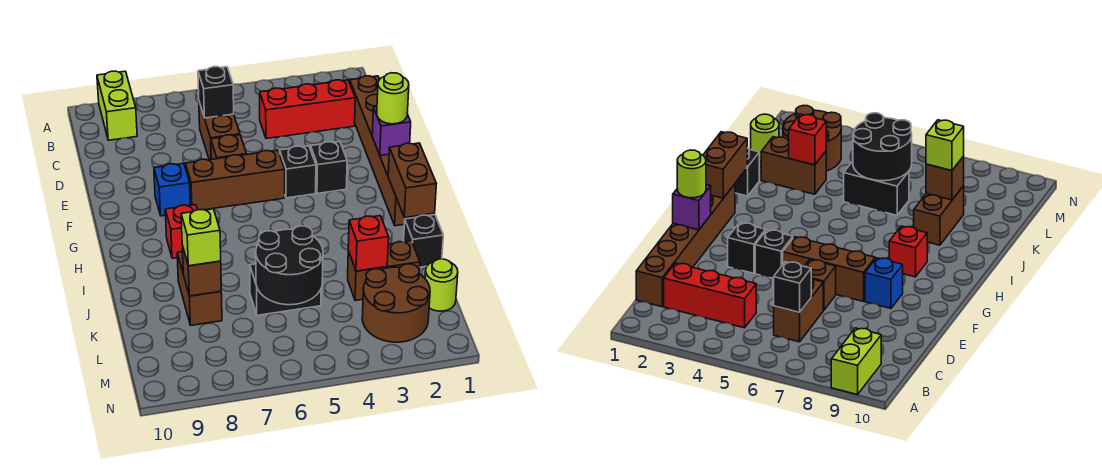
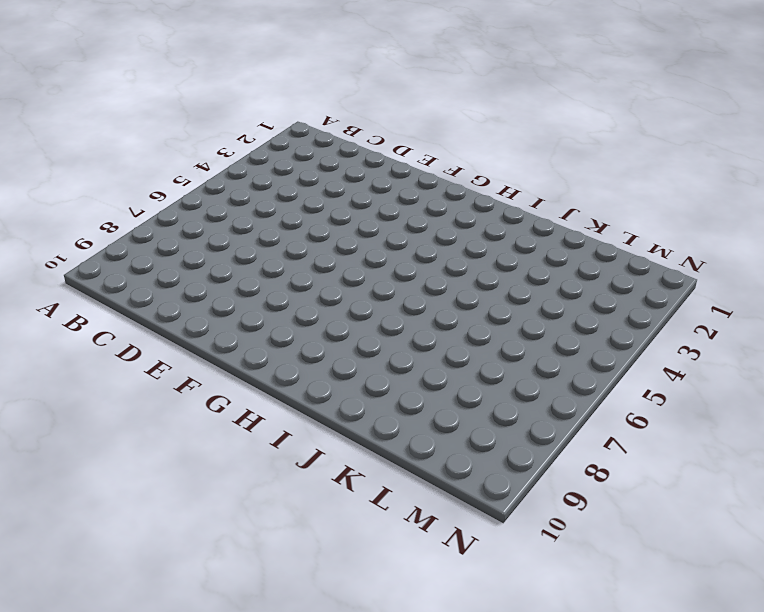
none -> lime 1x2 brick [97,71,137,140]
none -> brown 1x6 brick [350,76,421,226]
none -> red 1x3 brick [260,80,355,139]

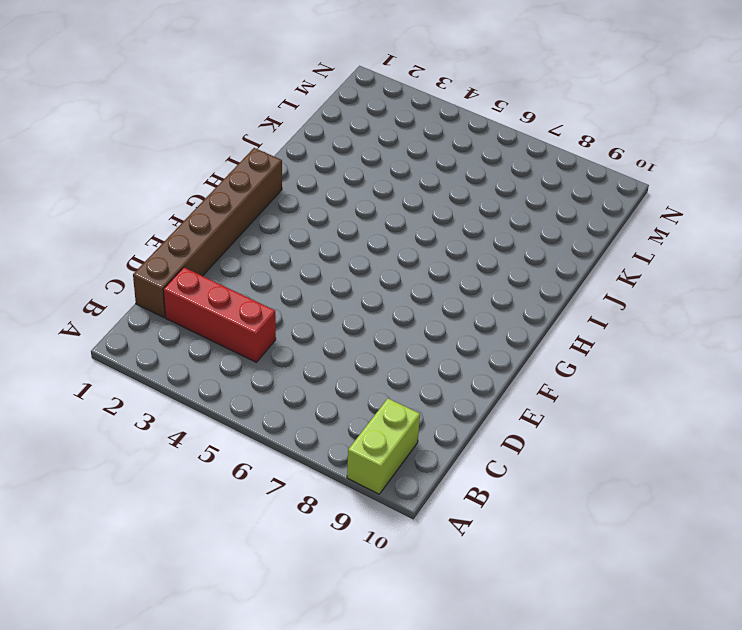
none -> brown 1x2 brick [199,102,240,160]
none -> brown 1x1 brick [211,135,247,159]
none -> black 1x1 brick [311,142,347,194]

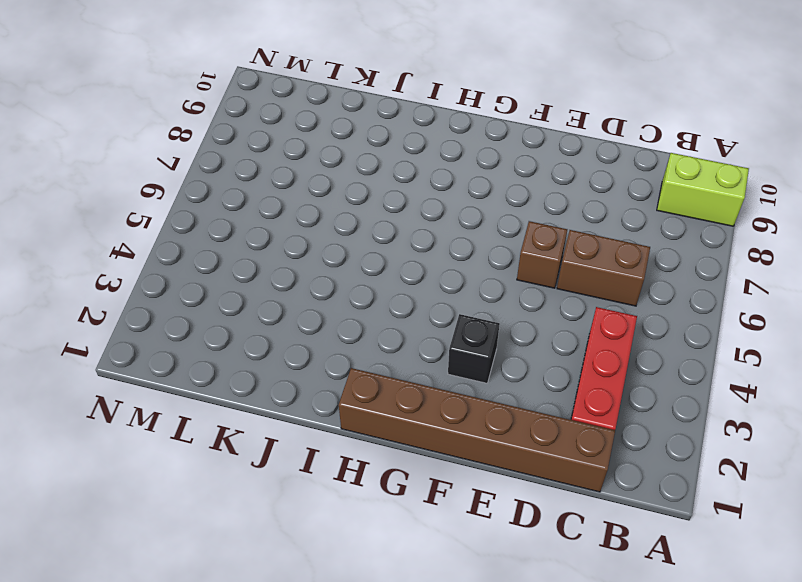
none -> black 1x1 brick [280,146,316,198]
none -> brown 1x3 brick [185,150,285,210]
none -> blue 1x1 brick [154,163,190,216]

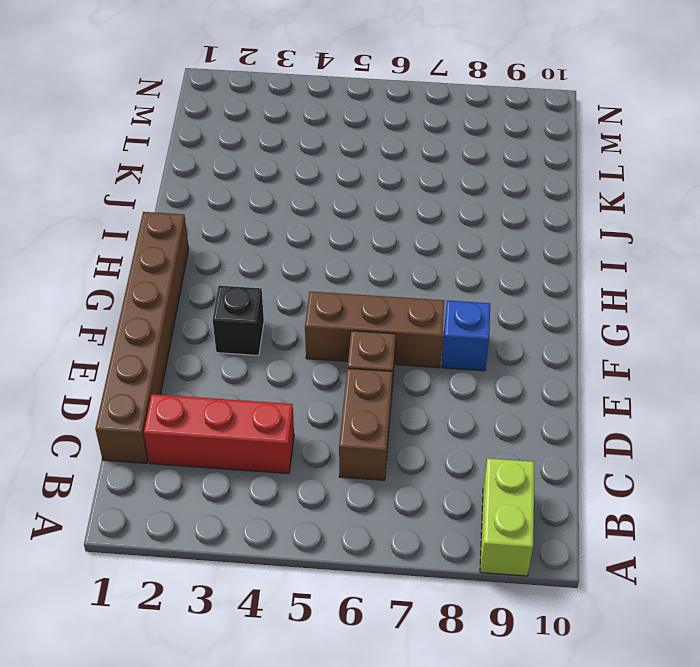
none -> black 1x1 brick [280,146,316,198]
none -> red 1x1 brick [165,205,197,258]
none -> black 1x1 brick [404,215,443,267]

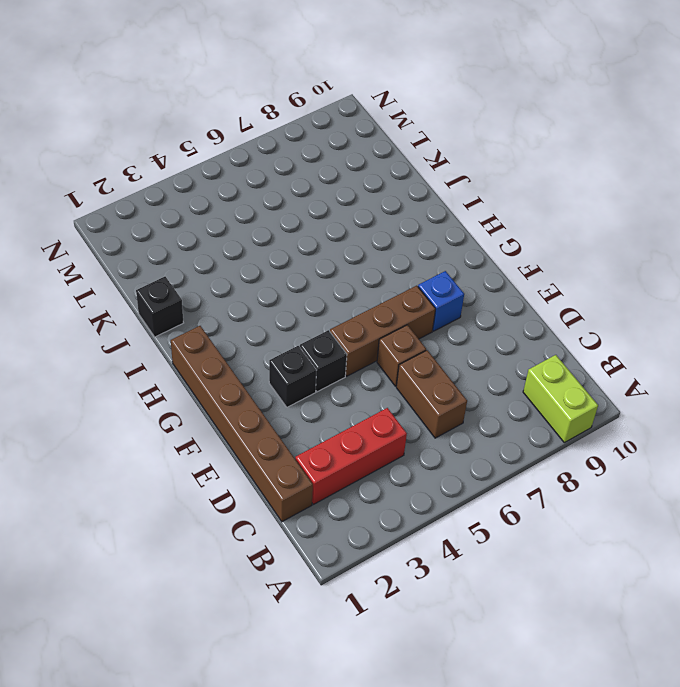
none -> red 1x1 brick [165,205,197,258]
none -> brown 1x2 brick [177,252,222,325]
none -> brown 1x2 brick [348,241,420,301]

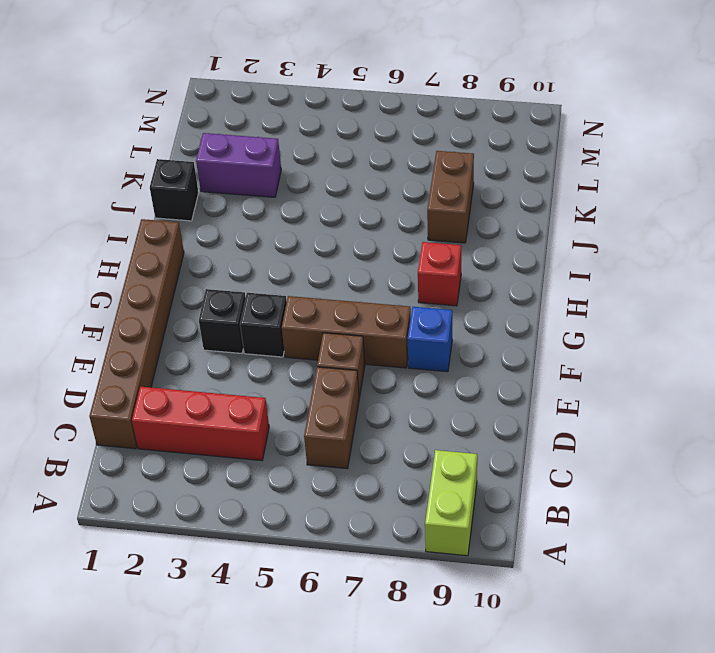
purple 1x2 brick [196,133,281,197] -> brown 1x2 brick [348,241,420,301]
none -> black 1x2 brick [250,264,321,315]
none -> lime 1x1 round brick [425,259,458,311]
none -> brown 2x2 round brick [362,264,430,342]

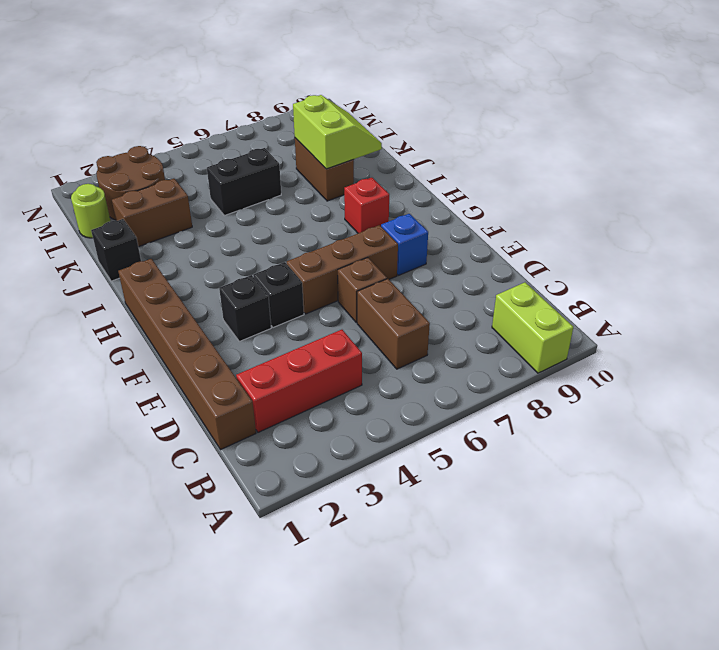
lime 2x2 slope [293,95,382,169] -> brown 1x1 brick [182,245,221,296]
none -> black 1x1 brick [198,67,234,118]
none -> purple 1x1 brick [372,107,411,156]
none -> brown 1x2 brick [388,143,436,218]

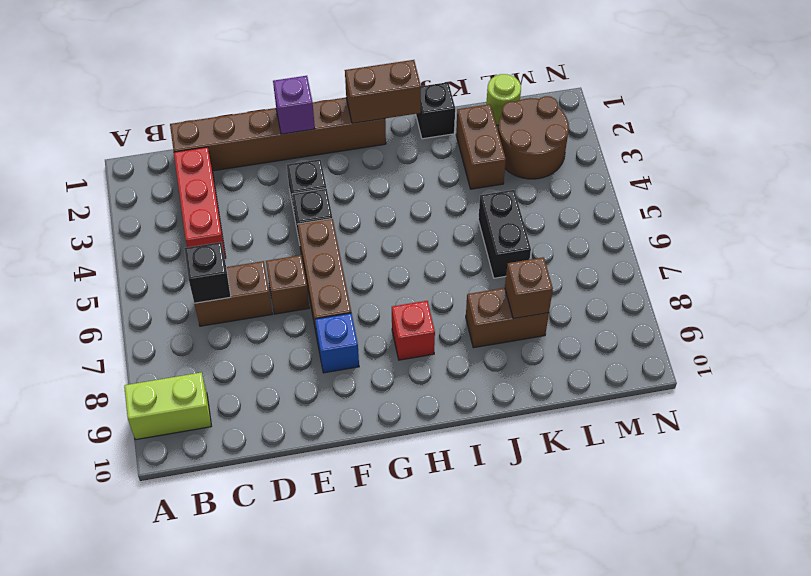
none -> red 1x1 brick [348,216,389,271]
none -> black 2x2 round brick [256,226,323,305]
none -> lime 1x1 round brick [377,73,409,124]

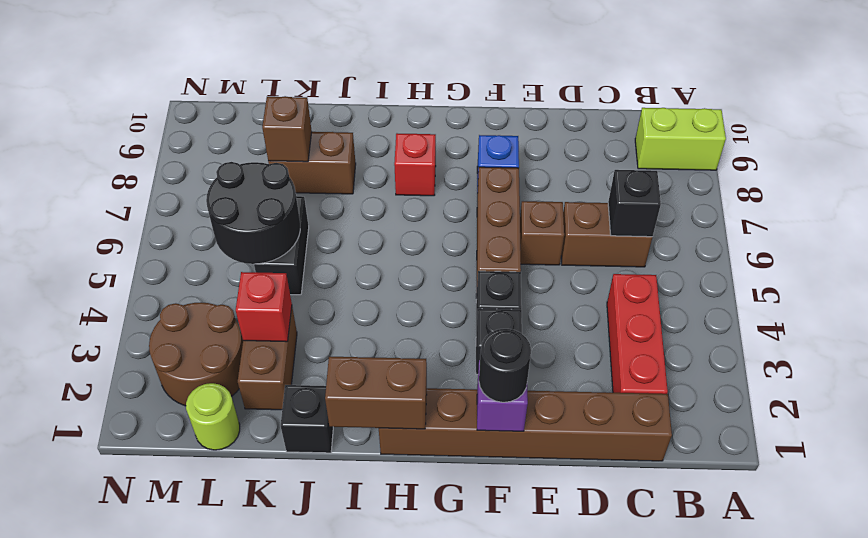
black 1x1 round brick [479,329,531,402] -> lime 1x1 round brick [377,73,409,124]
none -> lime 1x1 brick [181,209,221,266]

